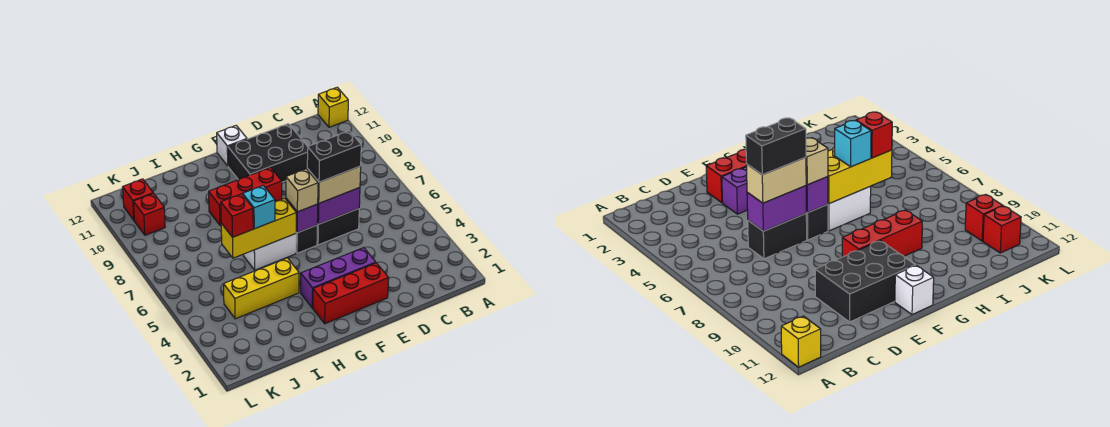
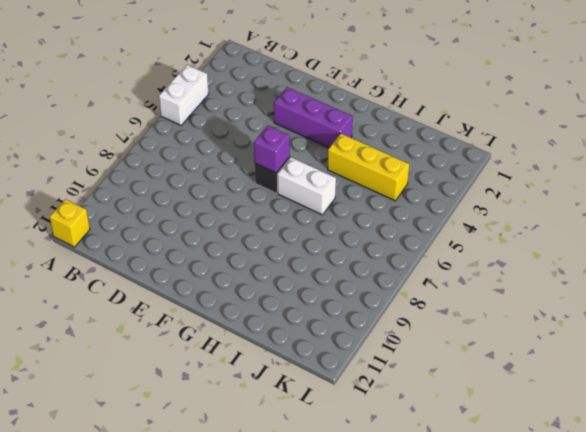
white 1x2 brick [159,65,209,125] -> none
none -> black 1x2 brick [317,209,359,245]
none -> black 2x3 brick [228,124,308,182]
none -> red 1x3 brick [313,263,389,324]

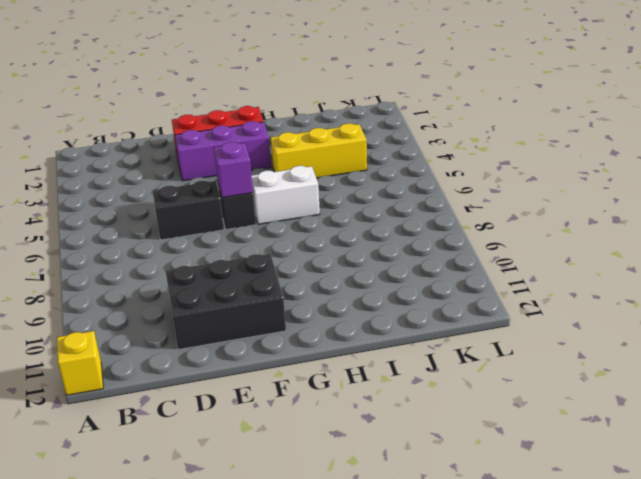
none -> red 1x3 brick [209,167,282,225]
none -> white 1x1 brick [217,126,247,166]
none -> red 1x1 brick [133,193,165,235]

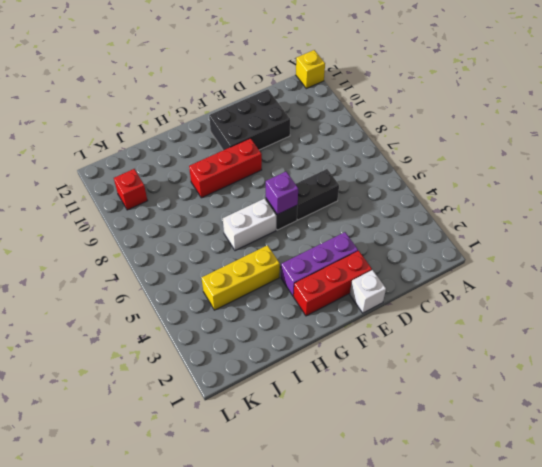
white 1x1 brick [350,270,386,313] -> white 1x1 brick moved to [217,126,247,166]
none -> red 1x1 brick [123,179,153,220]
none -> purple 1x2 brick [317,188,360,224]
none -> yellow 1x3 brick [221,198,296,258]

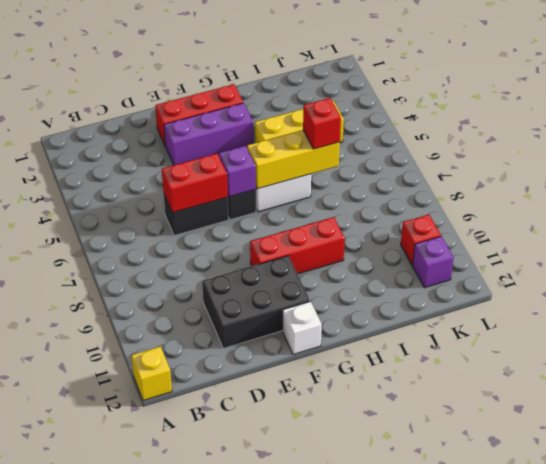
red 1x2 brick [162,154,228,213] -> purple 1x2 brick [317,188,360,224]
purple 1x1 brick [413,236,454,288] -> red 1x1 brick [123,179,153,220]
none -> tan 1x2 brick [307,166,361,203]
none -> tan 1x1 brick [286,169,318,212]
none -> cyan 1x1 brick [243,186,275,229]

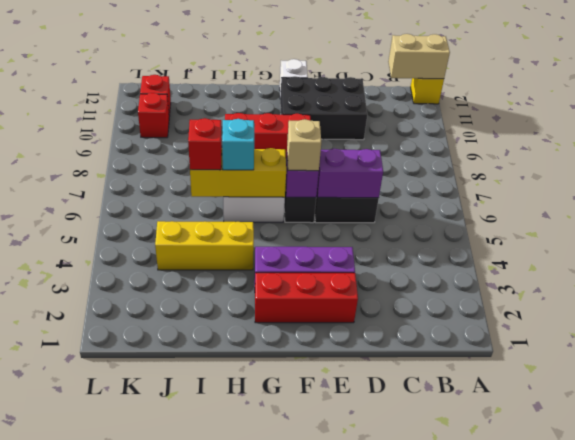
tan 1x2 brick [388,34,450,79] -> tan 1x2 brick moved to [307,166,361,203]
none -> black 1x2 brick [307,131,361,182]

